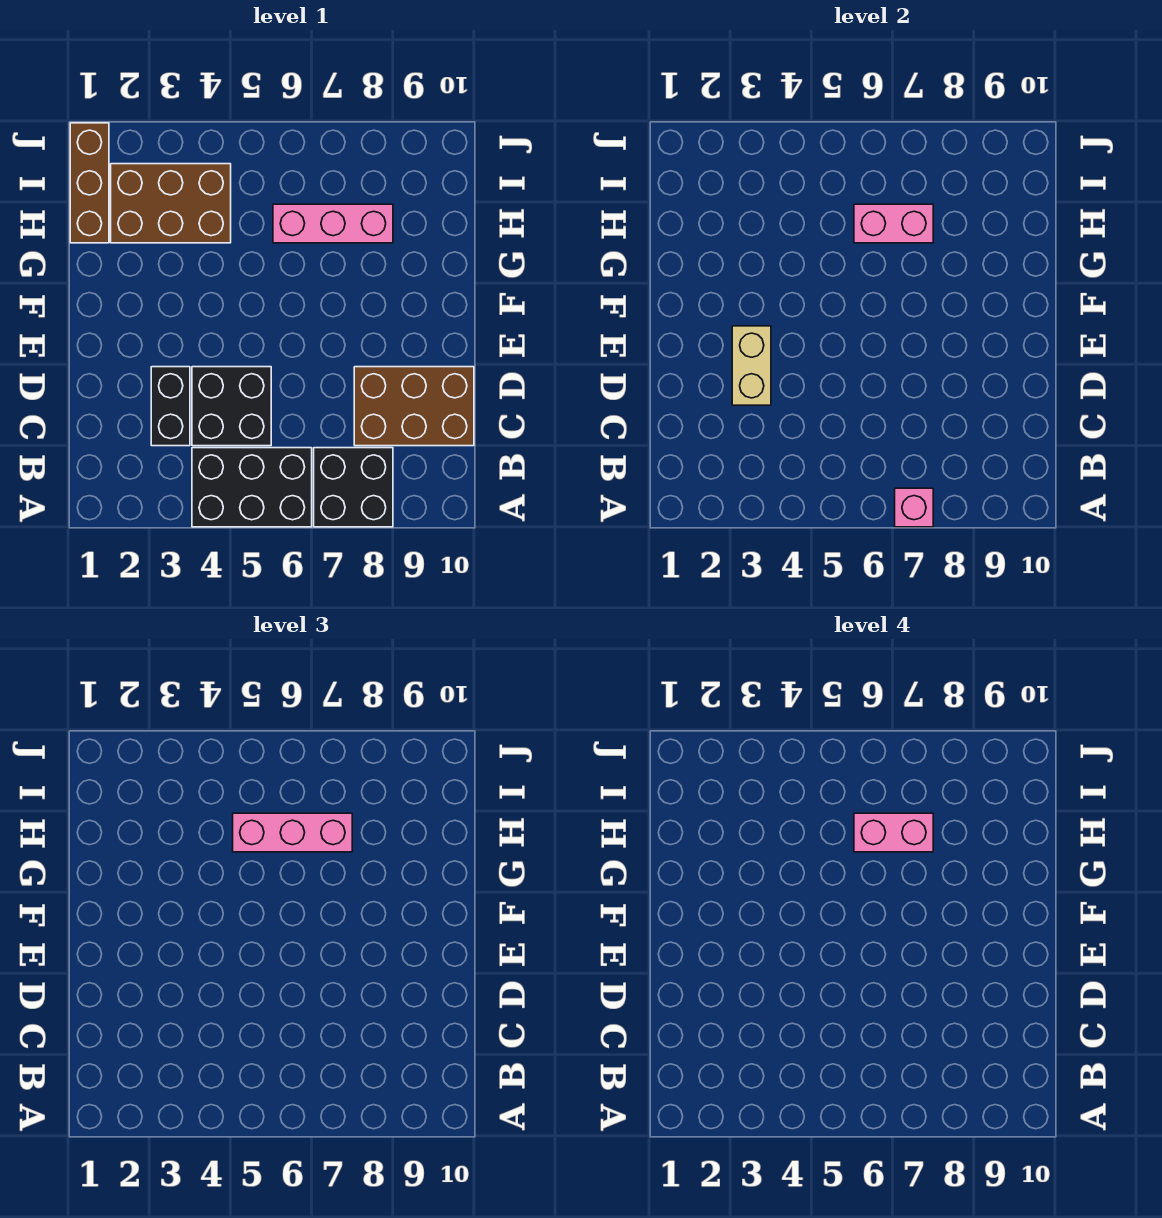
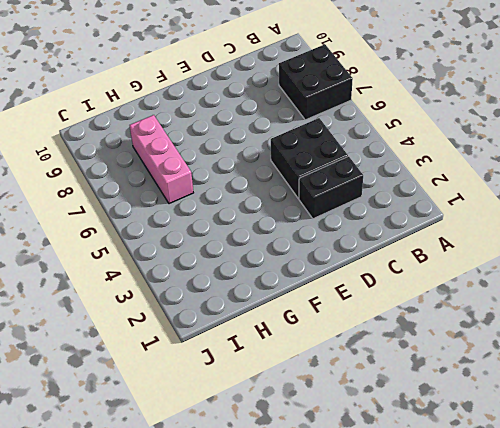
none -> black 2x3 brick [192,448,312,527]
none -> brown 2x3 brick [354,367,474,446]
none -> brown 1x3 brick [70,123,109,243]

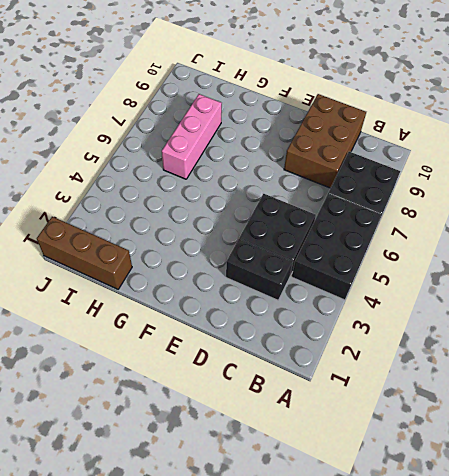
none -> brown 2x3 brick [111,164,231,243]
none -> pink 1x1 brick [895,488,933,527]
none -> tan 1x2 brick [732,326,771,405]

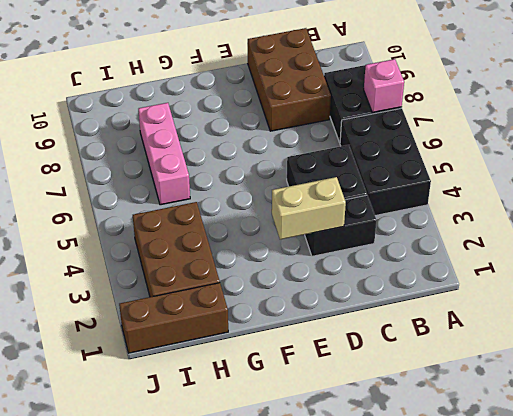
none -> pink 1x2 brick [854,204,933,243]
none -> pink 1x3 brick [233,813,352,852]
none -> pink 1x2 brick [854,813,933,852]

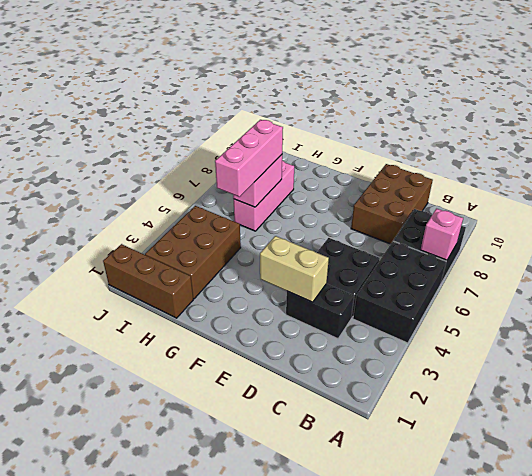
none -> pink 1x2 brick [854,813,933,852]

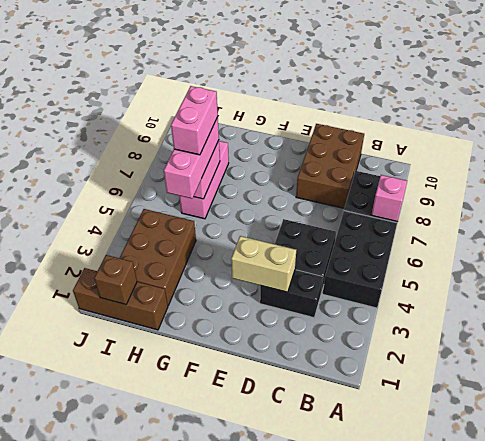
brown 1x1 brick [94,255,137,304] -> none

